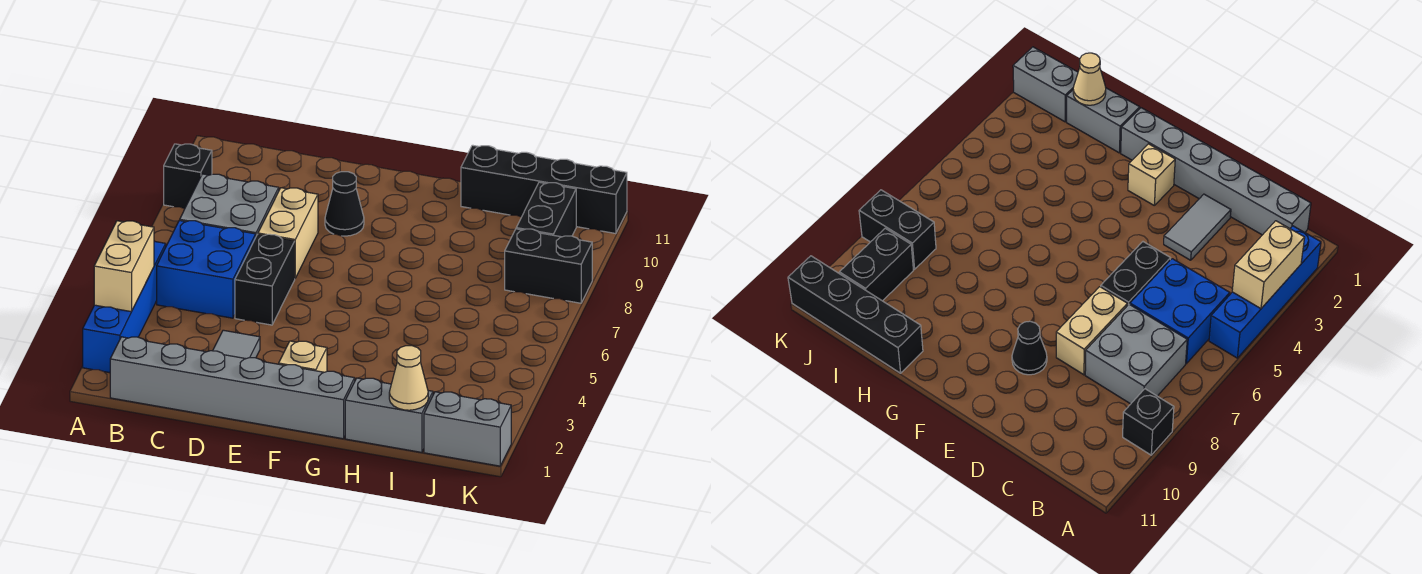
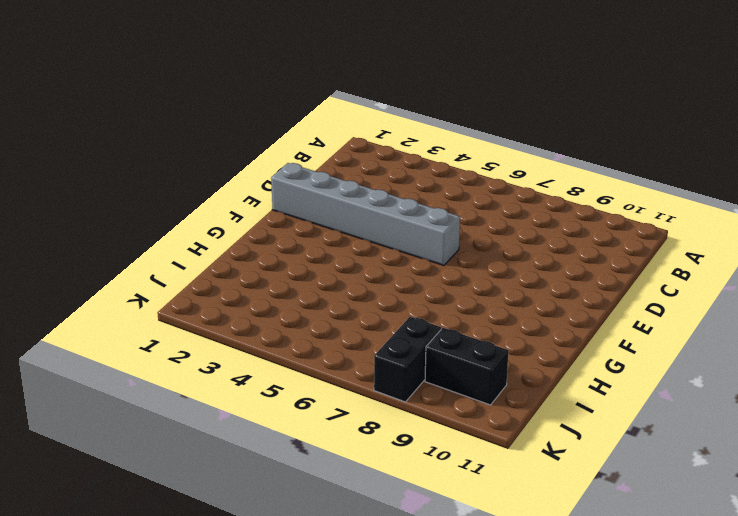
grey 1x6 brick [271,163,460,265] -> grey 1x6 brick turned to [110,337,355,439]
none -> blue 1x4 brick [83,241,166,373]
none -> black 1x1 brick [164,144,212,209]
none -> blue 2x2 brick [157,220,256,318]

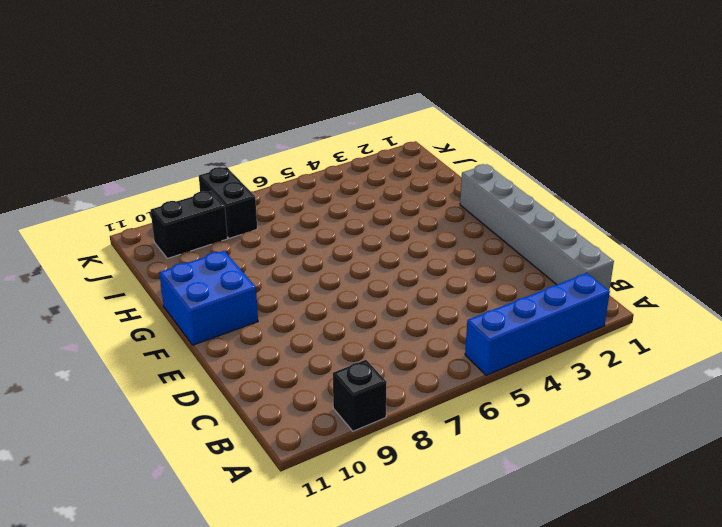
blue 2x2 brick [159,251,258,345] -> blue 2x2 brick moved to [157,220,256,318]
none -> grey 2x2 brick [180,174,279,236]
none -> grey 1x2 tile [213,330,260,359]
none -> black 1x2 brick [235,234,295,325]

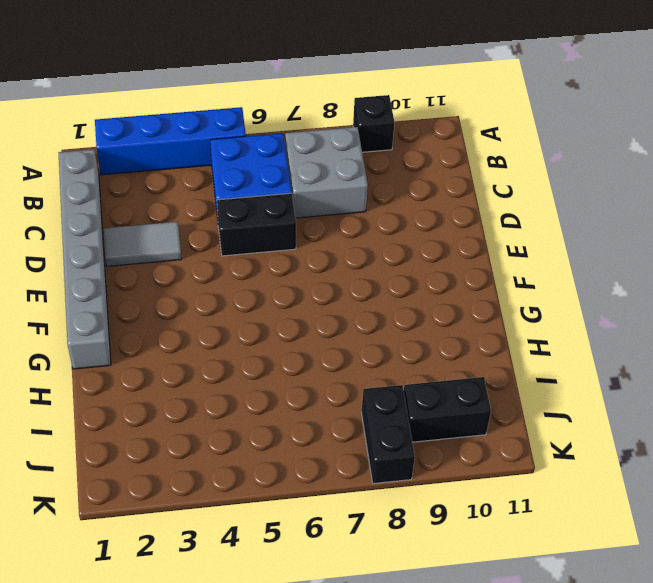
none -> tan 1x2 brick [258,188,318,278]
none -> black 1x1 cone [325,172,364,236]
none -> tan 1x1 brick [279,341,327,372]

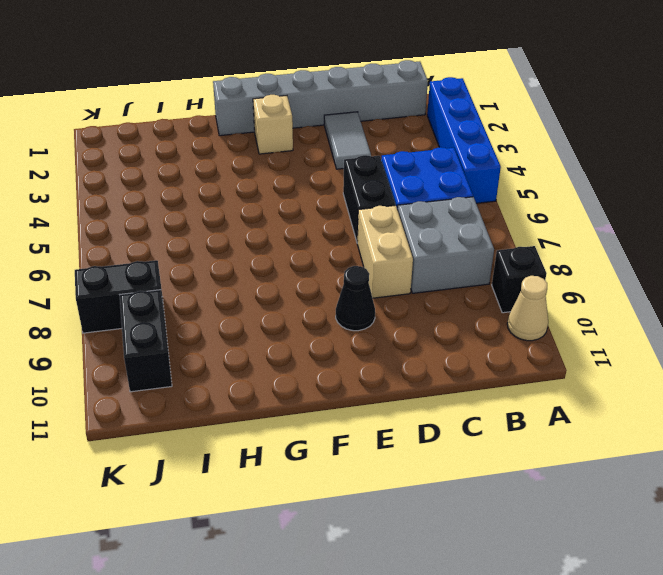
tan 1x1 cone [507,276,548,341] -> tan 1x1 cone moved to [389,346,428,410]
none -> grey 1x2 brick [345,378,433,452]
none -> black 1x4 brick [461,145,627,234]
none -> grey 1x2 brick [424,392,511,466]

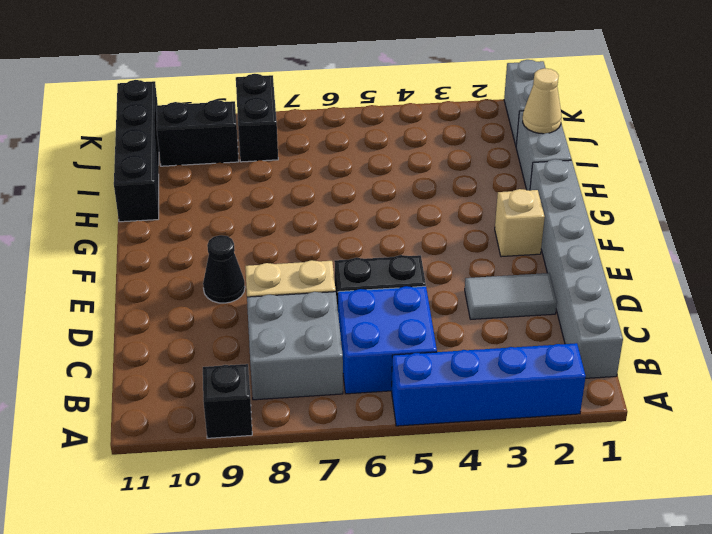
none -> tan 1x2 brick [94,221,154,312]

